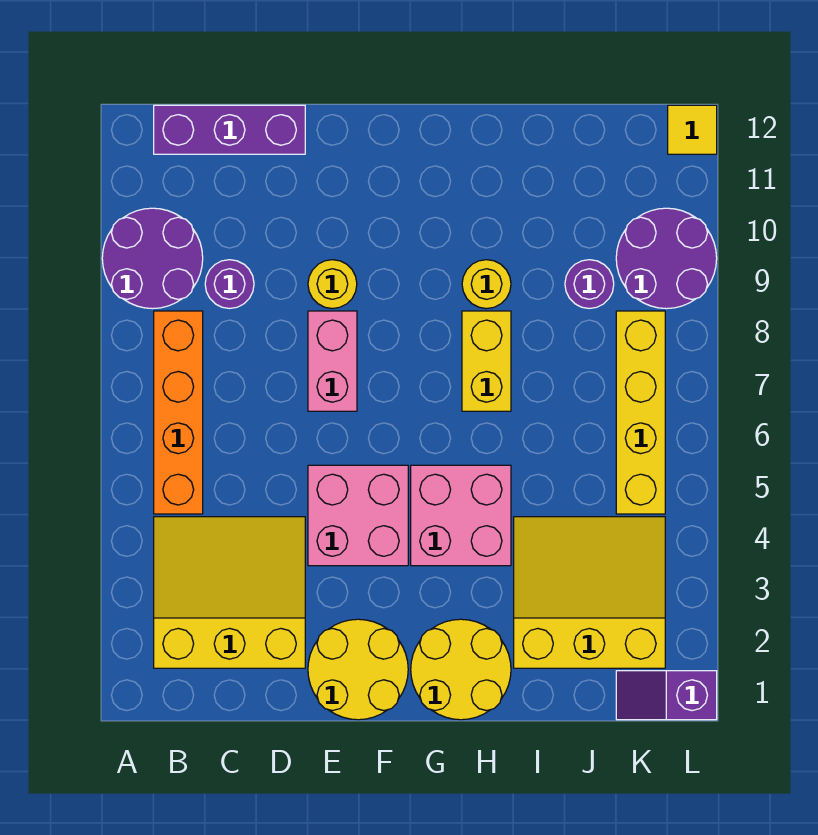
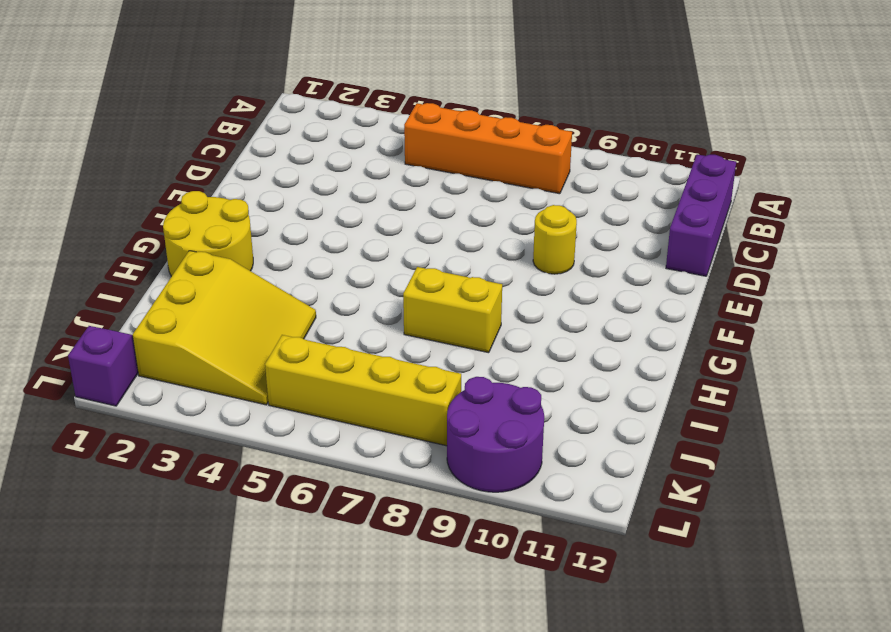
none -> purple 2x2 round brick [102,208,203,309]
none -> yellow 3x3 slope [154,517,305,668]
none -> purple 1x1 round brick [205,260,254,309]

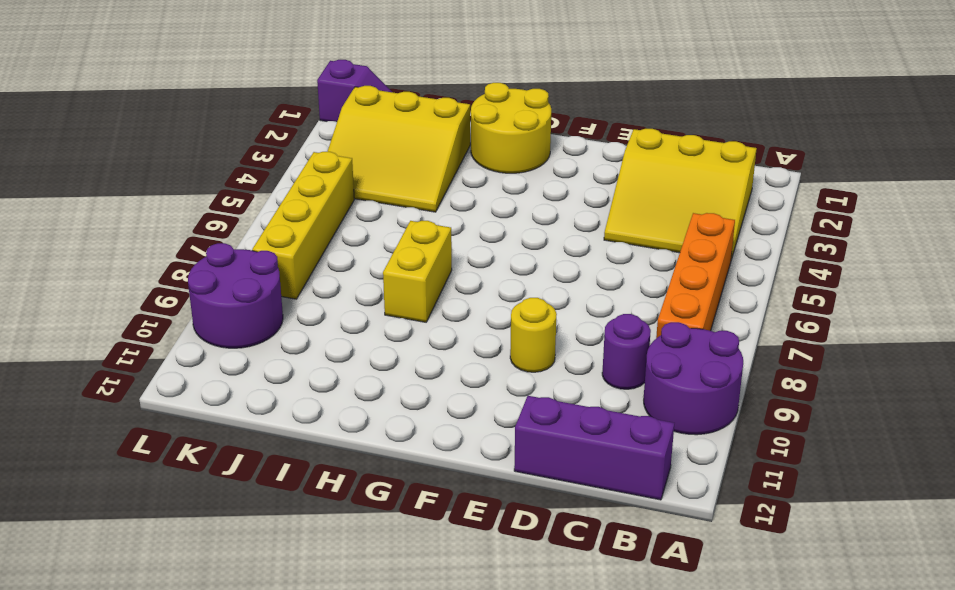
none -> yellow 2x2 round brick [308,619,408,720]
none -> pink 2x2 brick [308,465,408,566]
none -> pink 1x2 brick [308,311,357,411]

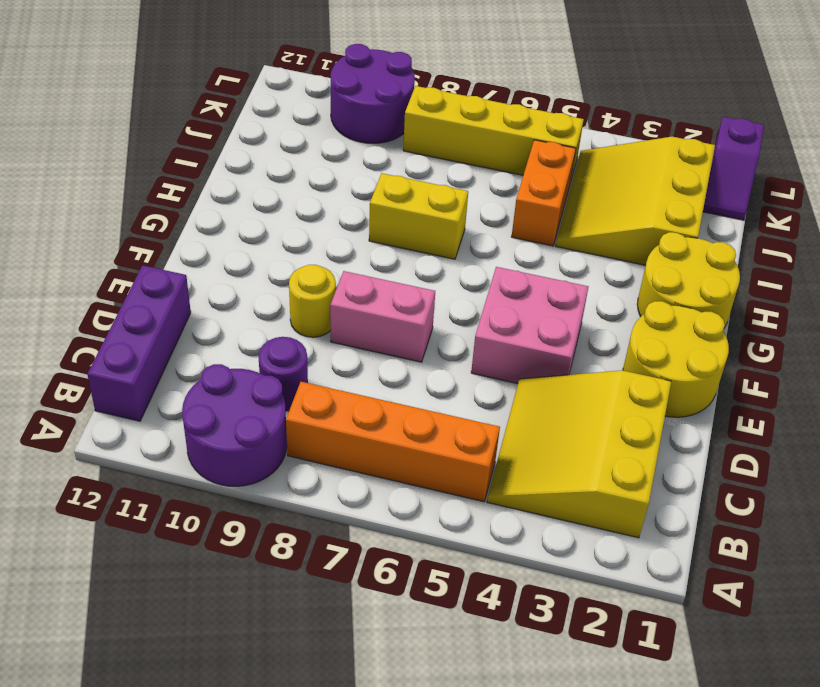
orange 1x2 brick [512,140,576,246] -> none
none -> pink 2x2 brick [411,465,511,566]
none -> yellow 1x1 round brick [462,260,511,309]
none -> purple 1x1 round brick [565,260,614,309]

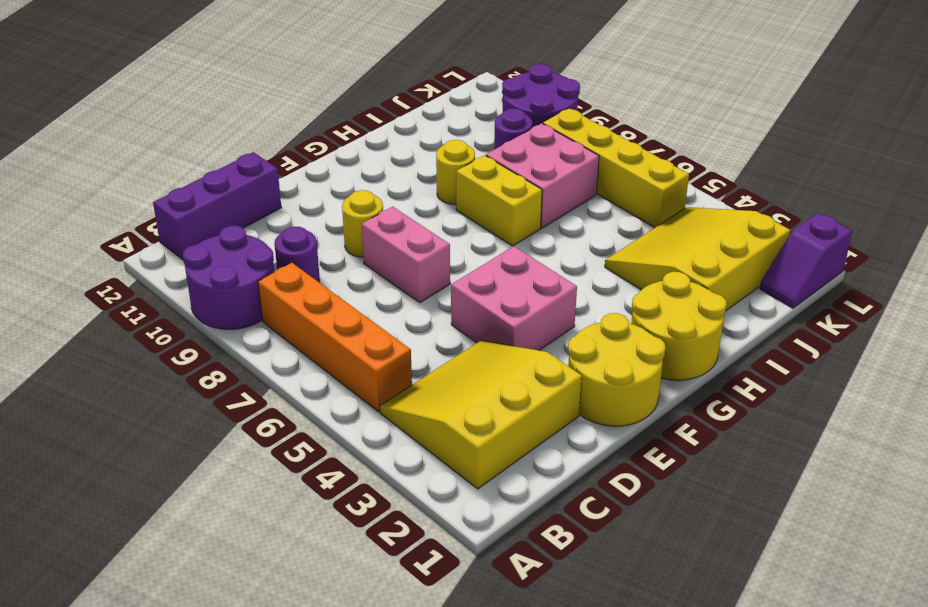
pink 2x2 brick [486,123,599,228] -> pink 2x2 brick moved to [411,465,511,566]
none -> yellow 1x1 tile [668,105,717,154]

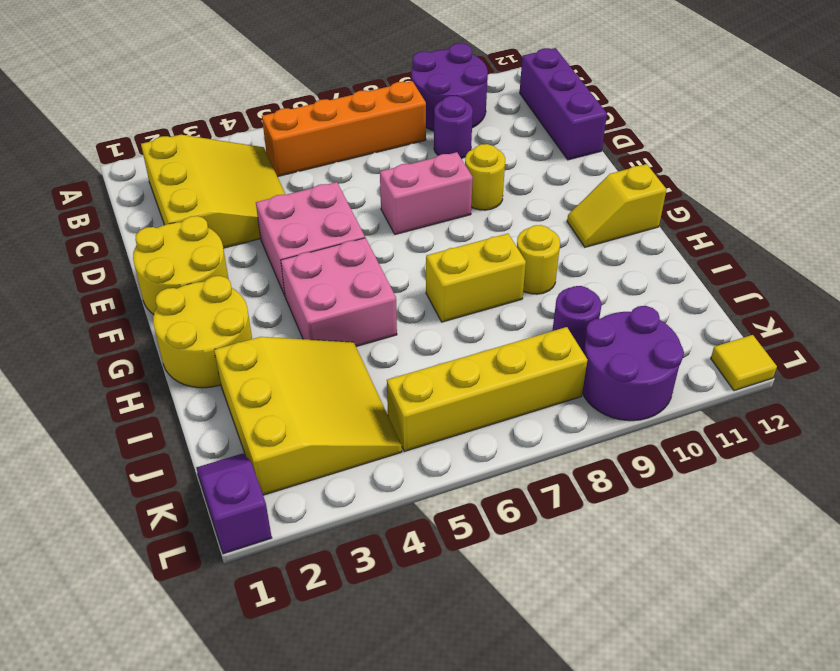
yellow 1x2 slope [567,164,666,247] -> none

